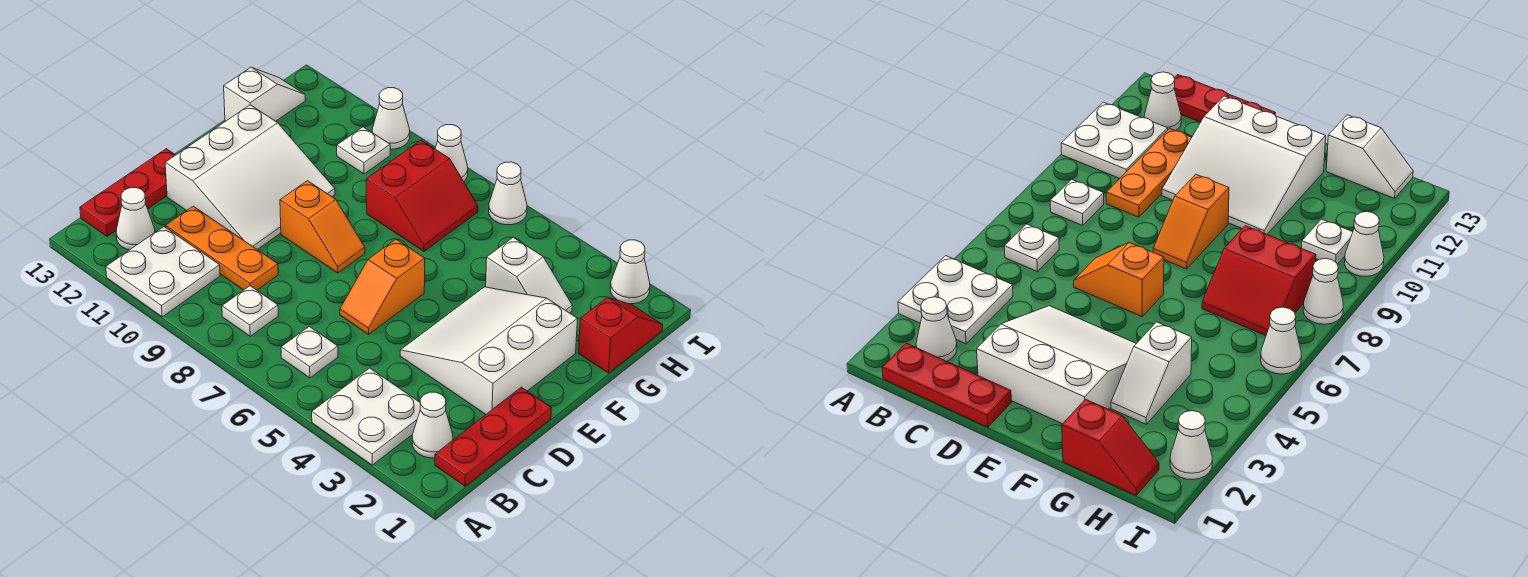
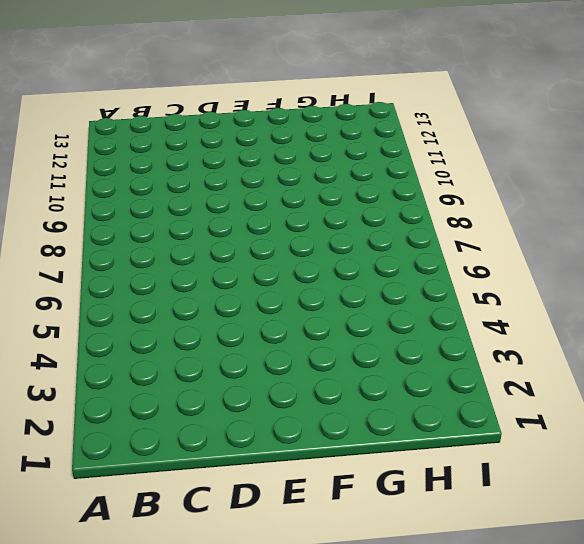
none -> white 2x2 plate [312,368,420,465]
none -> white 2x2 plate [106,227,220,317]
none -> red 1x3 plate [435,387,551,486]

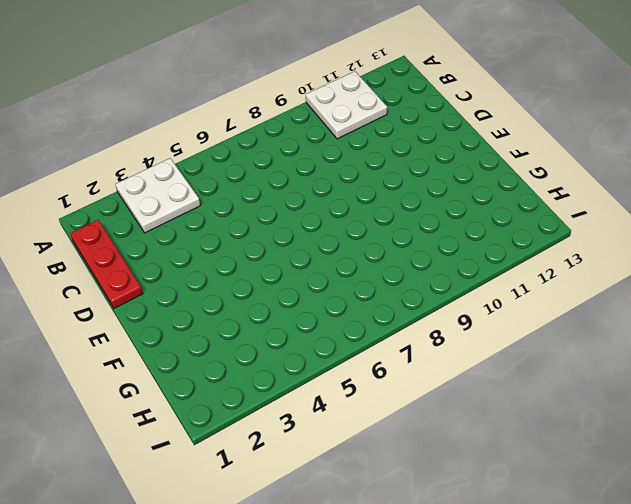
none -> white 1x1 cone [412,392,453,458]
none -> white 1x1 plate [281,326,338,378]
none -> white 1x1 plate [222,286,278,336]

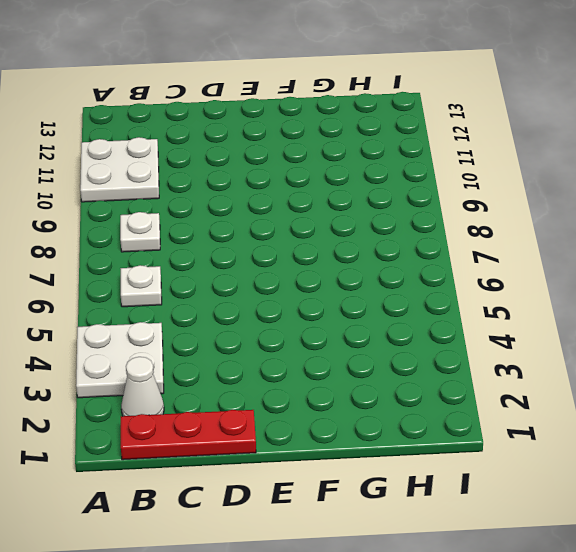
none -> white 1x1 cone [116,188,155,250]
none -> red 1x3 plate [80,149,175,237]
none -> orange 1x3 plate [165,206,278,290]

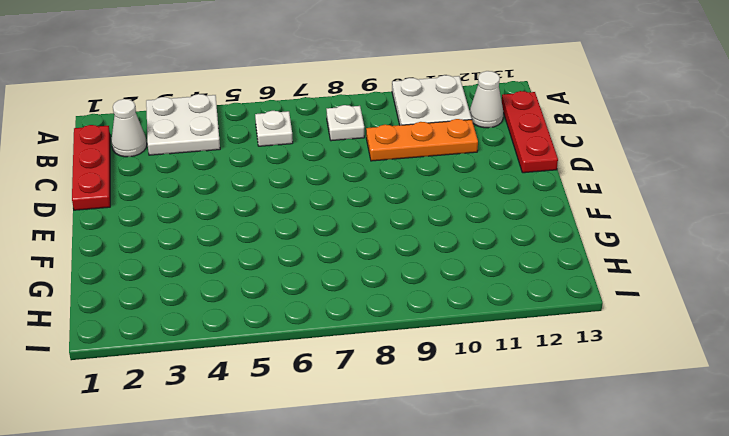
none -> white 3x3 slope [400,287,577,414]
none -> orange 1x2 slope [340,239,425,334]
none -> white 3x3 slope [165,105,335,250]

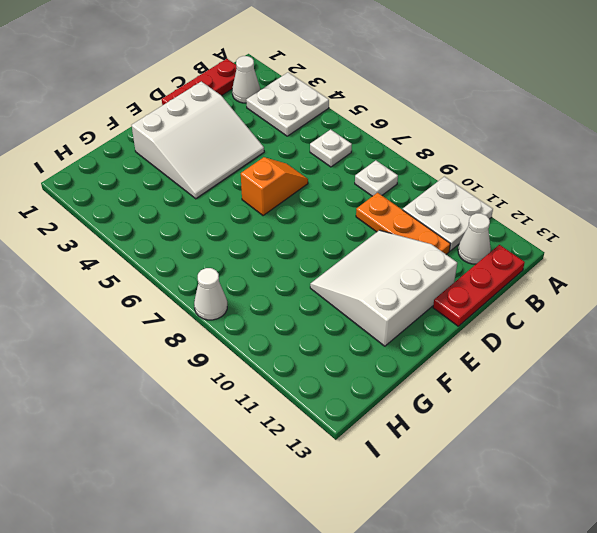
none -> orange 1x2 slope [280,181,365,273]
none -> red 1x2 slope [579,297,663,373]
none -> white 1x2 slope [486,237,572,313]

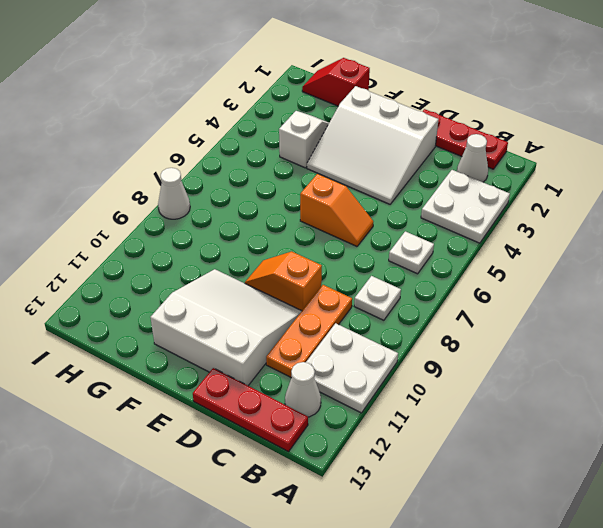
orange 1x2 slope [245,252,322,311] -> orange 1x2 slope turned to [280,181,365,273]
none -> red 2x2 slope [366,140,478,251]
none -> white 1x2 slope [224,67,305,121]
none -> white 1x1 plate [337,127,390,174]

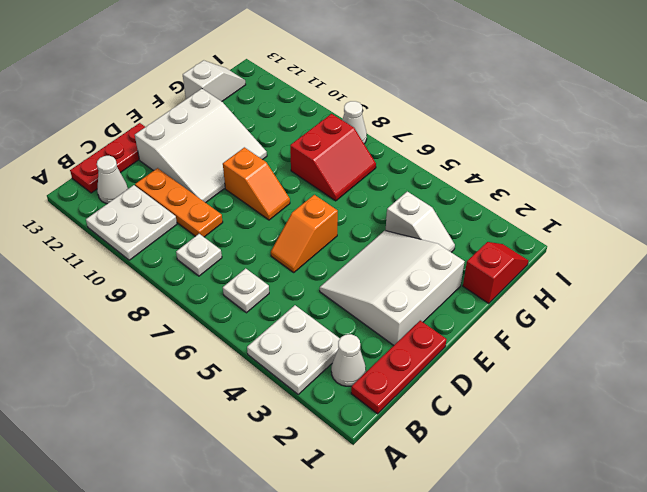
none -> white 1x1 plate [337,127,390,174]
none -> white 1x1 cone [610,240,650,304]
none -> white 1x1 cone [489,162,527,225]

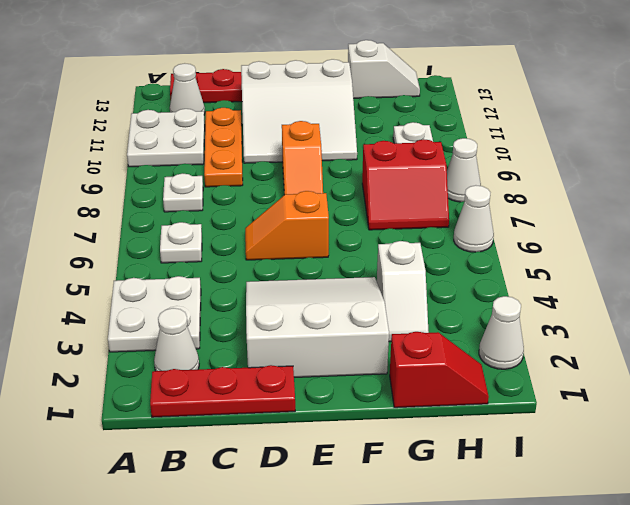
none -> white 1x1 cone [372,88,410,149]

